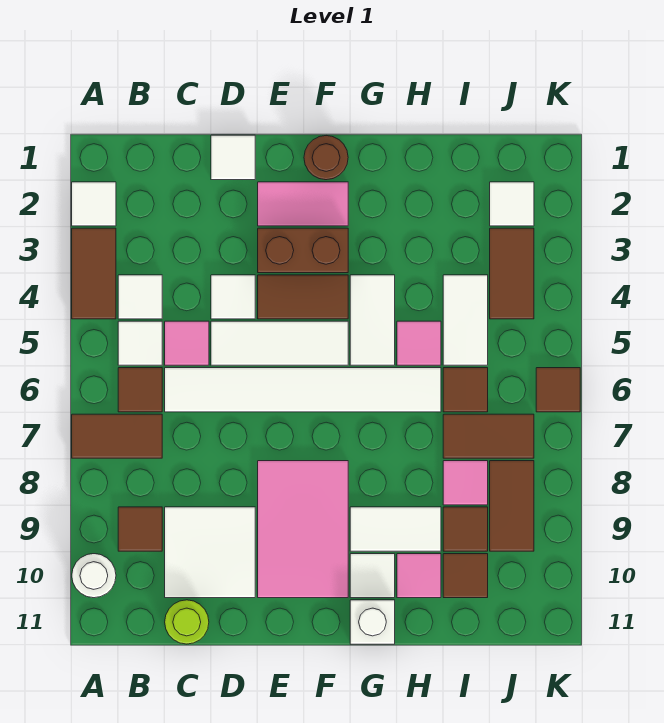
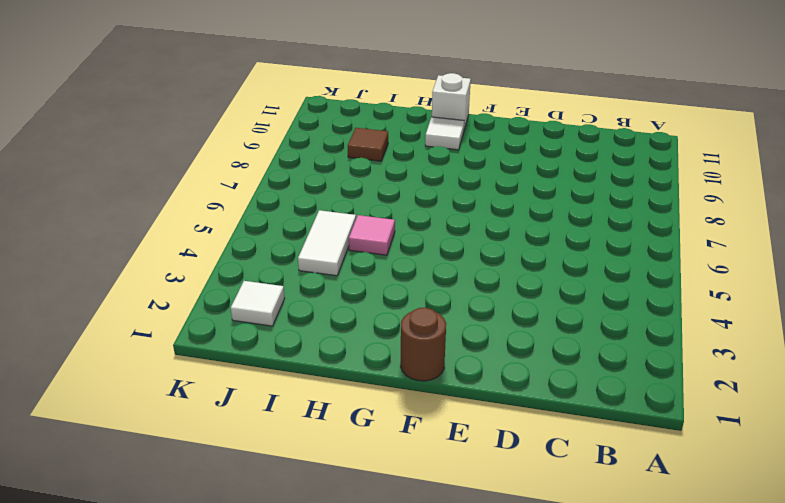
none -> white 1x1 tile [72,182,116,226]
none -> brown 1x2 tile [72,228,116,319]
none -> brown 1x2 tile [72,414,162,458]
none -> white 1x1 round brick [72,554,116,598]

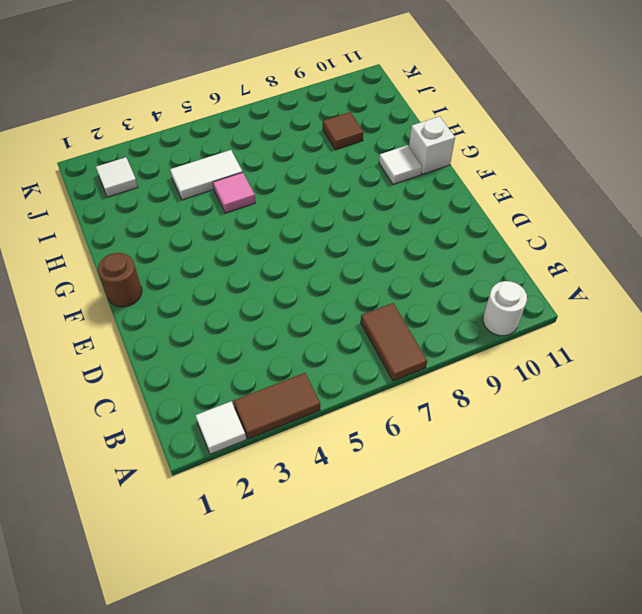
none -> white 1x1 tile [118,275,162,319]
none -> white 1x1 tile [118,321,162,365]
none -> brown 1x1 tile [118,368,162,412]
none -> brown 1x1 tile [118,507,162,551]

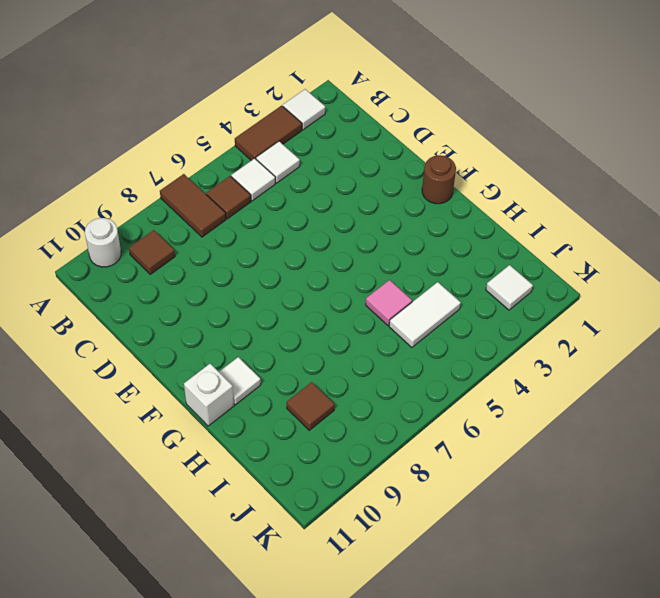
none -> pink 1x1 tile [165,321,209,365]
none -> white 1x6 tile [165,368,441,412]
none -> white 2x2 tile [165,507,255,598]
none -> lime 1x1 round brick [165,600,209,644]

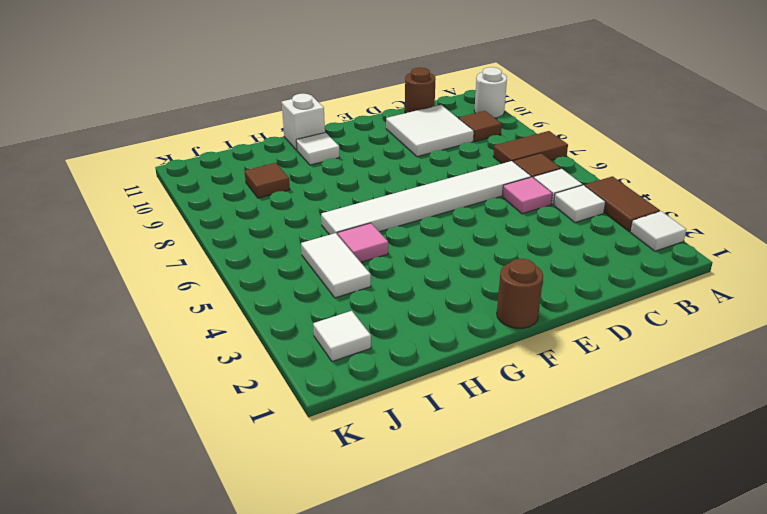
brown 1x1 round brick [405,68,436,113] -> lime 1x1 round brick [165,600,209,644]
none -> white 1x1 tile [211,135,255,180]
none -> white 1x1 tile [211,275,255,319]
none -> white 1x3 tile [211,321,348,365]
none -> pink 1x2 tile [258,182,348,226]

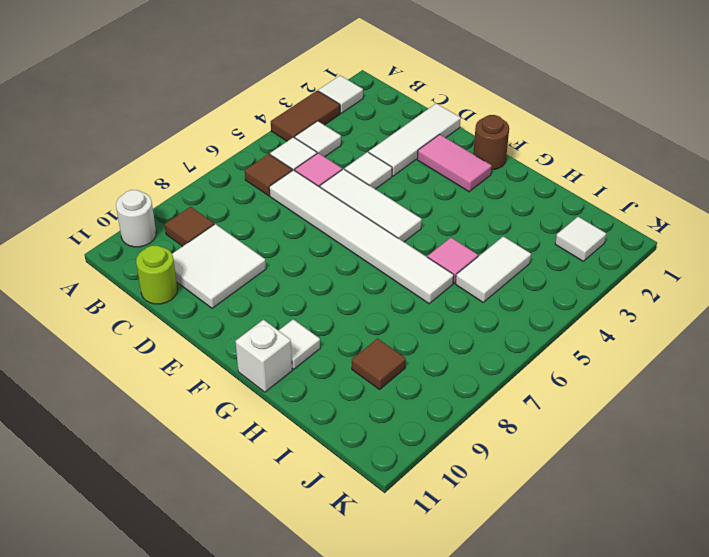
white 1x3 tile [369,103,461,176] -> white 1x1 tile [211,135,255,180]
none -> brown 1x2 tile [72,414,162,458]
none -> brown 1x2 brick [258,228,348,273]
none -> brown 1x2 tile [258,275,348,319]
none -> pink 2x3 tile [258,461,348,598]

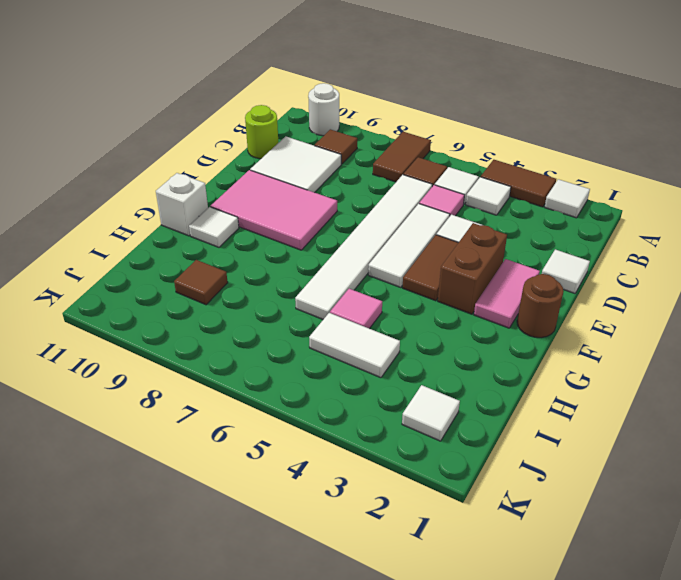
none -> white 1x2 tile [350,275,395,365]
none -> white 1x2 tile [350,507,441,551]
none -> pink 1x1 tile [397,554,441,598]
none -> brown 1x1 tile [443,368,488,412]

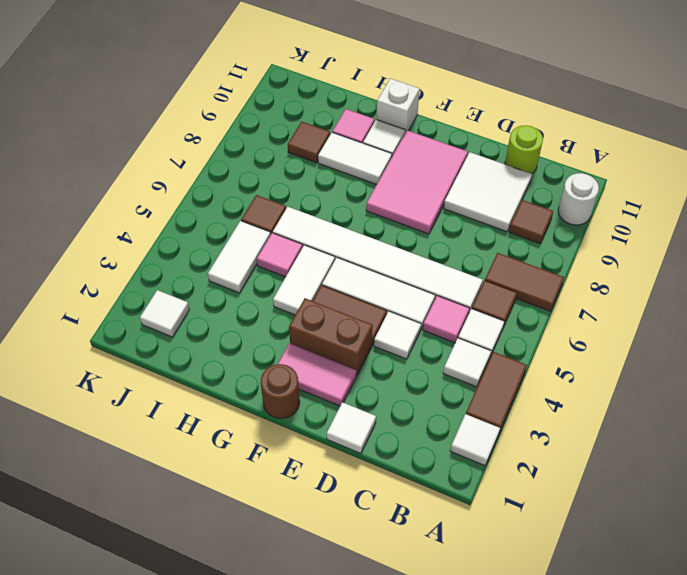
none -> brown 1x2 tile [443,414,534,458]
none -> pink 1x1 tile [443,461,488,505]
none -> brown 1x1 tile [443,554,488,598]
none -> brown 1x2 tile [490,228,534,319]

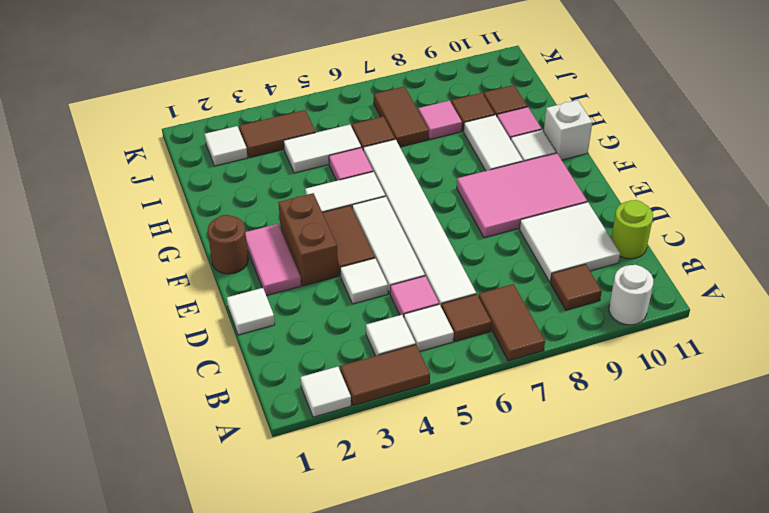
none -> brown 1x2 tile [490,461,534,551]
none -> brown 1x1 tile [536,368,580,412]

